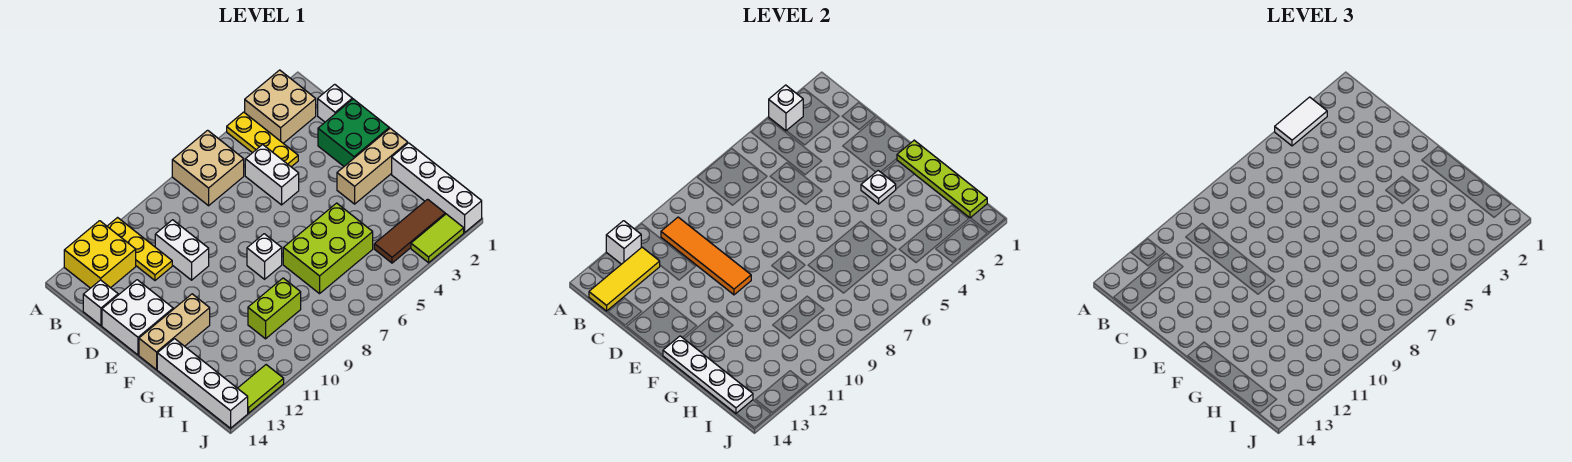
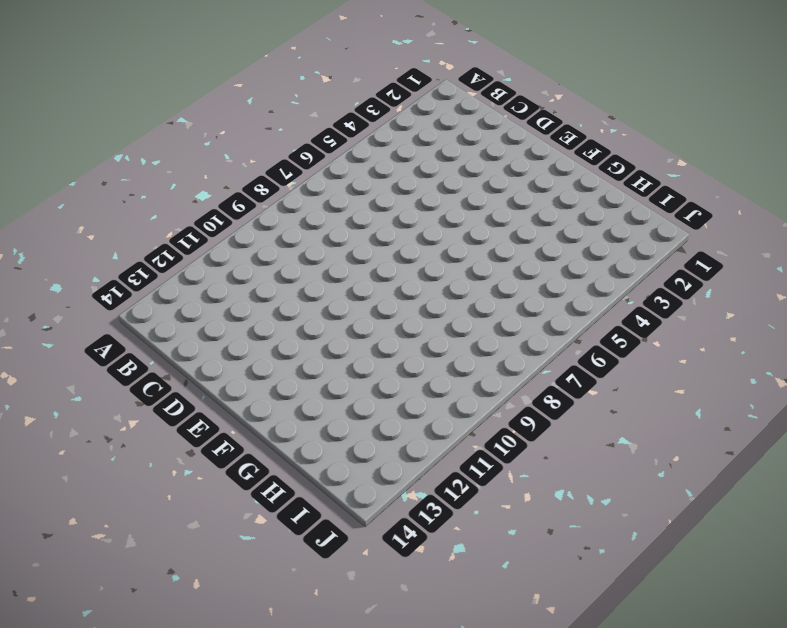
none -> tan 2x2 brick [245,70,316,143]
none -> yellow 1x3 plate [227,112,298,167]
none -> tan 2x2 brick [172,130,244,206]

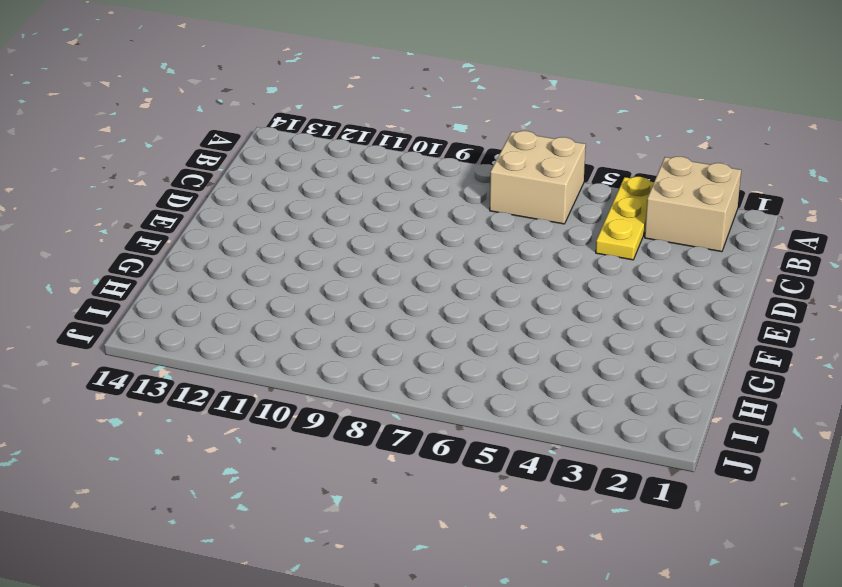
none -> yellow 1x3 plate [107,218,172,280]
none -> yellow 2x2 brick [64,221,136,288]
none -> white 1x1 brick [318,84,352,122]

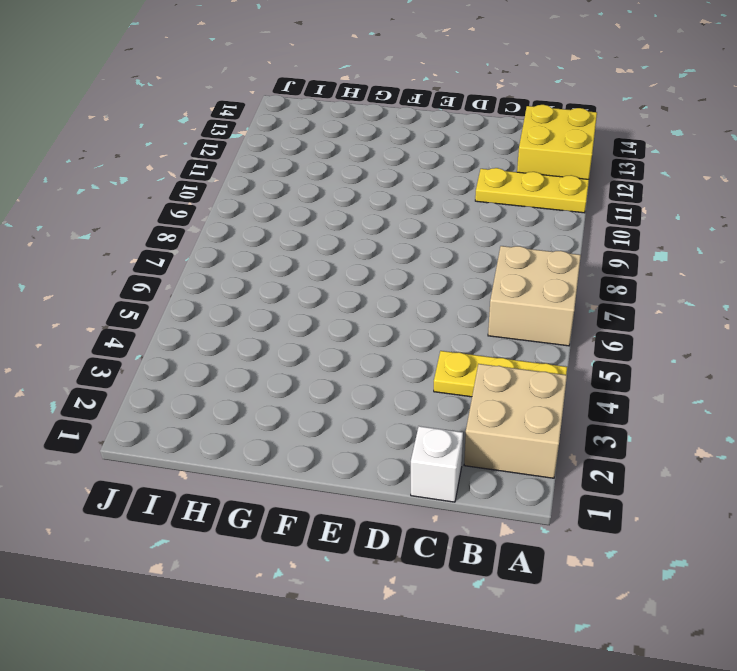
none -> white 1x2 brick [245,145,299,205]
none -> white 1x2 brick [155,220,209,280]
none -> white 1x1 brick [83,280,118,326]

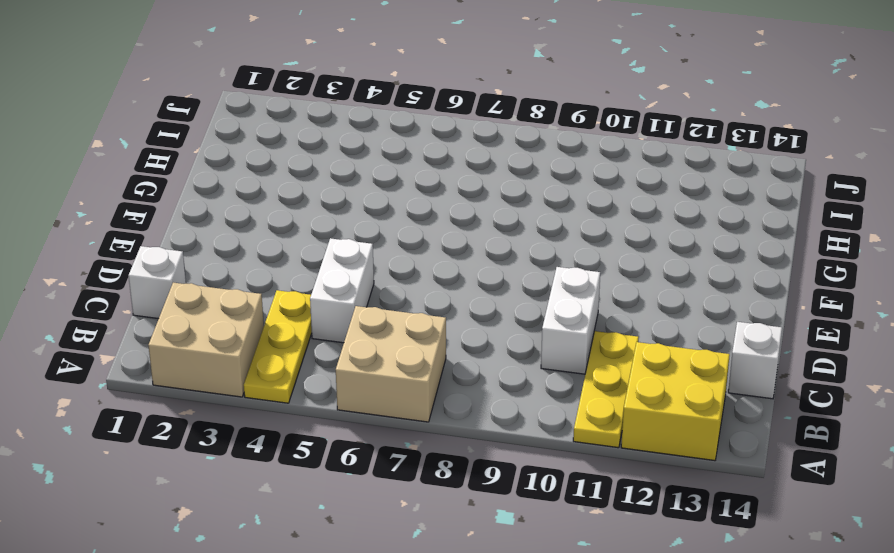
none -> green 2x2 brick [318,99,389,166]
none -> white 2x2 brick [102,280,173,355]
none -> tan 1x3 brick [337,128,408,204]

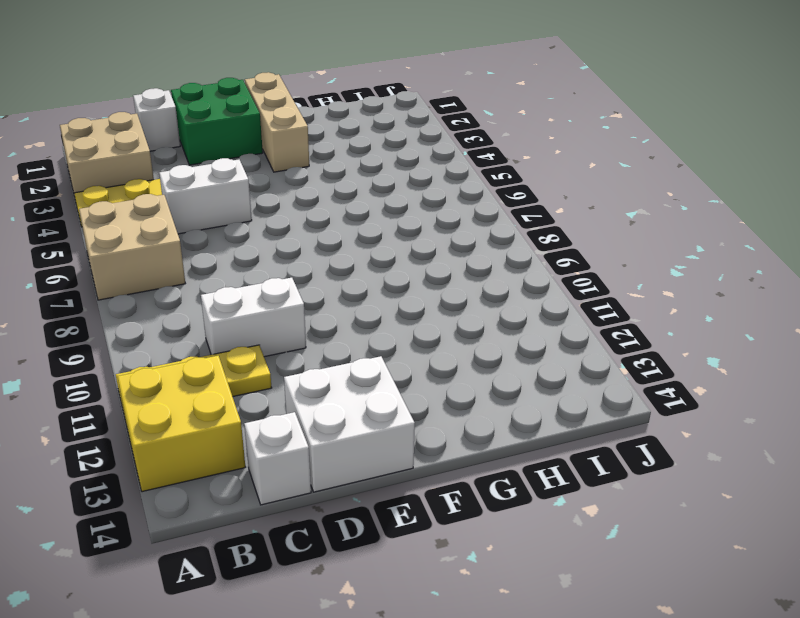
none -> white 1x1 brick [247,234,282,279]
none -> tan 1x3 brick [139,294,210,370]
none -> white 1x4 brick [392,143,482,232]

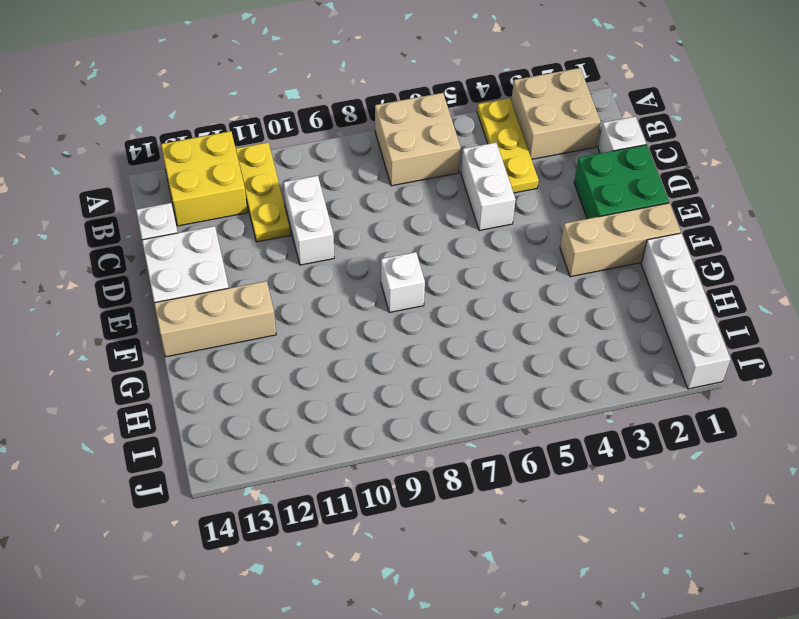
none -> lime 2x3 brick [283,203,373,294]
none -> white 1x4 brick [157,339,248,428]
none -> lime 1x2 brick [248,278,301,339]

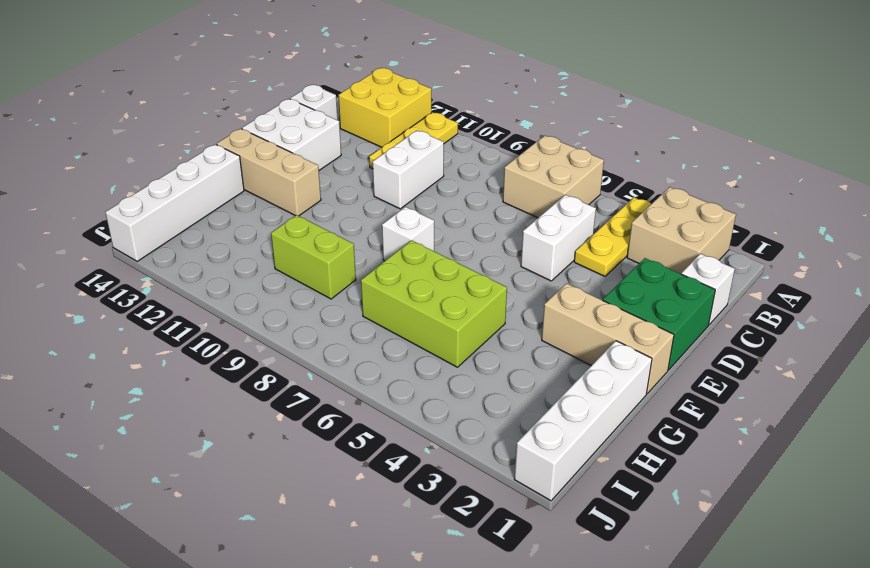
none -> brown 1x3 tile [374,199,445,263]
none -> lime 1x2 tile [411,214,464,263]
none -> lime 1x2 tile [238,365,284,413]

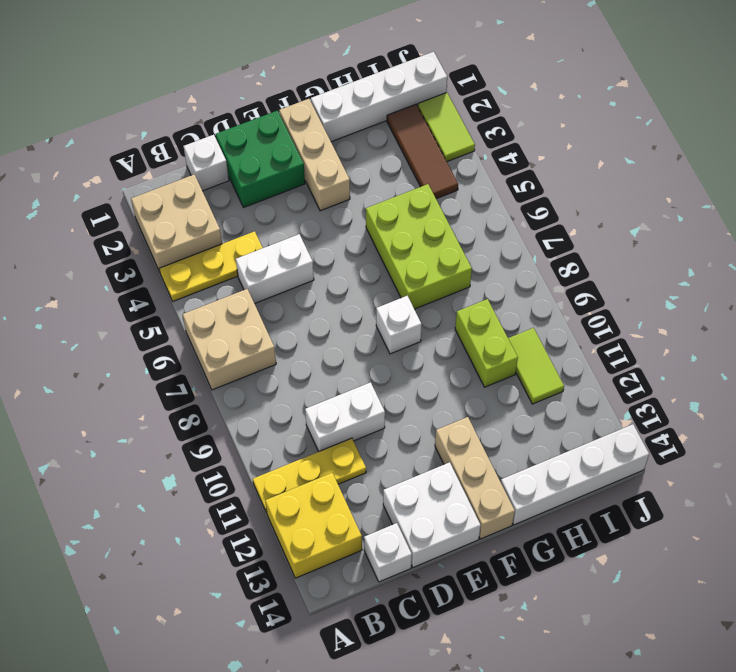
lime 1x2 tile [508,328,564,404] -> lime 1x2 tile moved to [238,365,284,413]
none -> white 1x1 brick [769,85,803,131]
none -> white 1x1 brick [606,221,641,264]
none -> orange 1x4 tile [661,217,751,295]

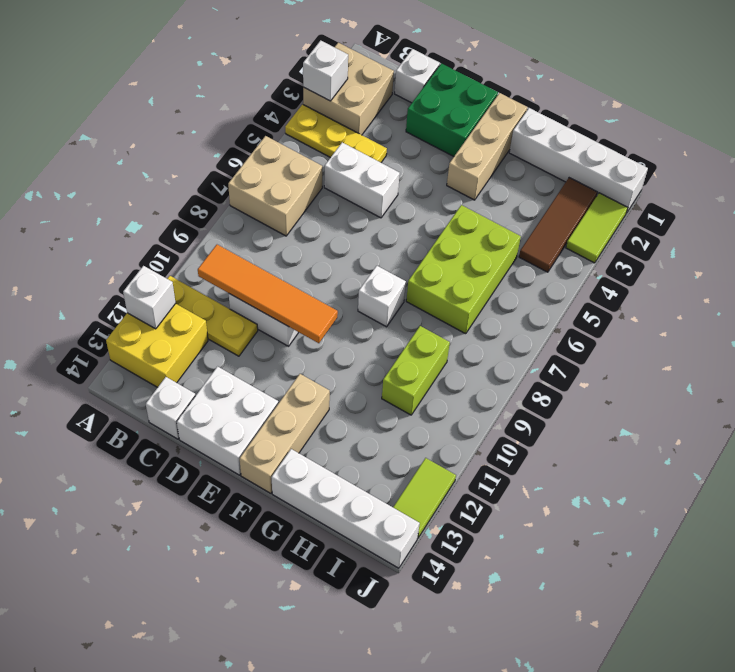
none -> yellow 1x3 tile [589,247,660,311]
none -> lime 1x4 plate [897,140,987,218]
none -> white 1x1 plate [861,171,896,204]

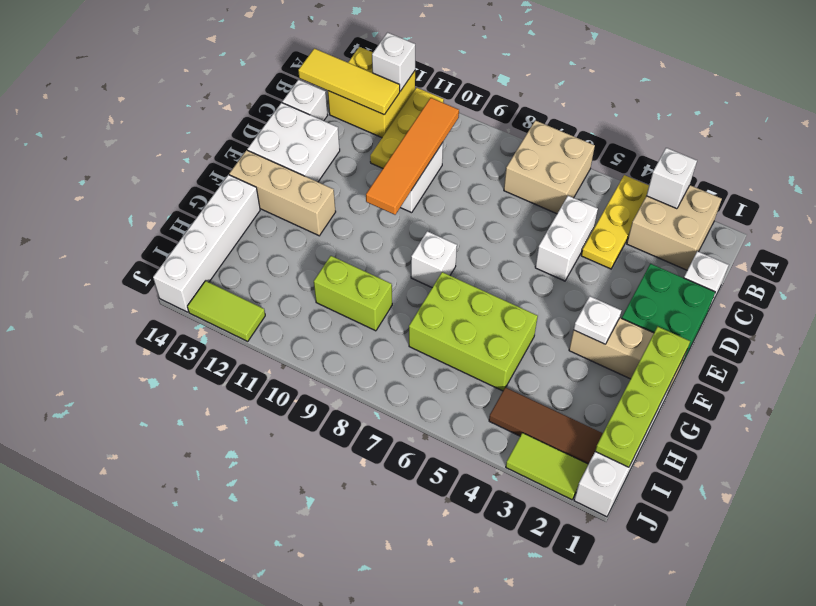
none -> white 1x4 plate [663,336,753,413]
none -> white 1x2 tile [1275,97,1327,146]

